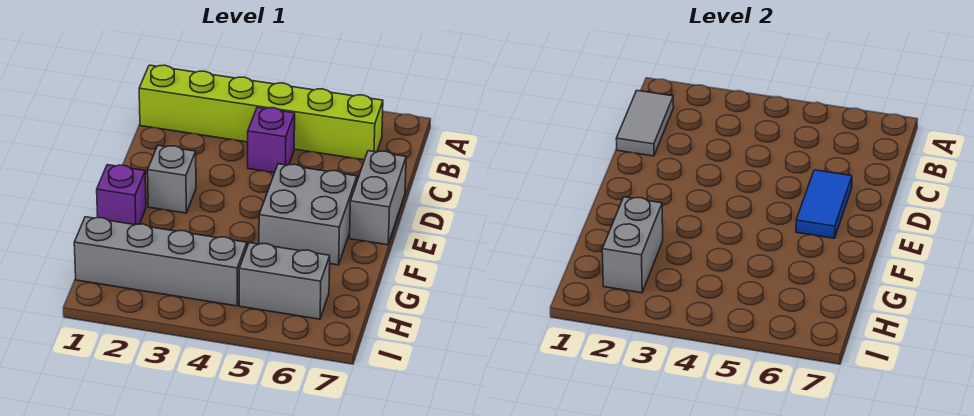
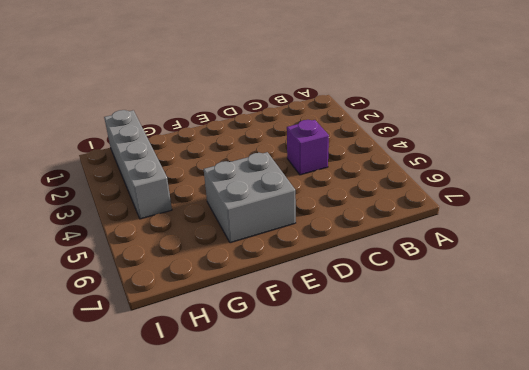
none -> lime 1x6 brick [139,65,383,160]
none -> grey 1x2 brick [350,151,406,245]

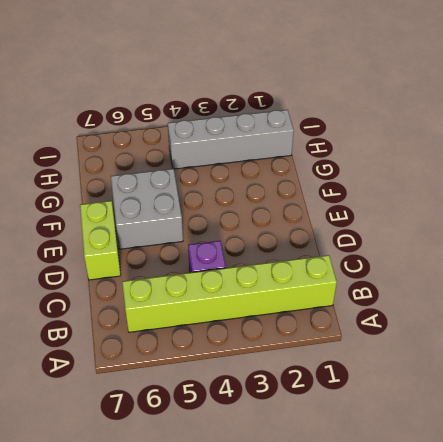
lime 1x2 brick [80,201,121,280] -> grey 1x2 brick [350,151,406,245]
none -> grey 1x1 brick [148,145,196,213]
none -> purple 1x1 brick [97,165,146,225]

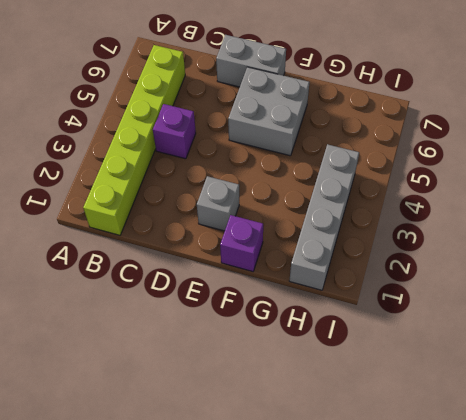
none -> grey 1x2 brick [239,243,330,319]
none -> grey 1x2 tile [616,90,674,156]

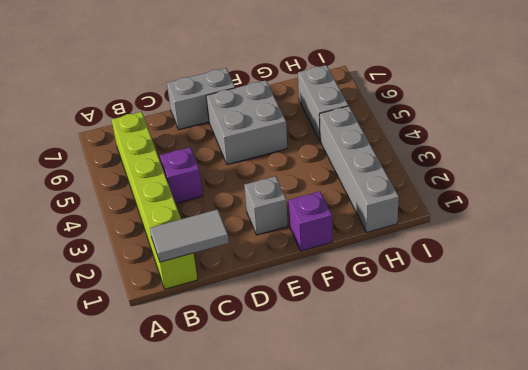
none -> blue 1x2 tile [796,170,852,238]
none -> grey 1x2 brick [602,197,663,293]

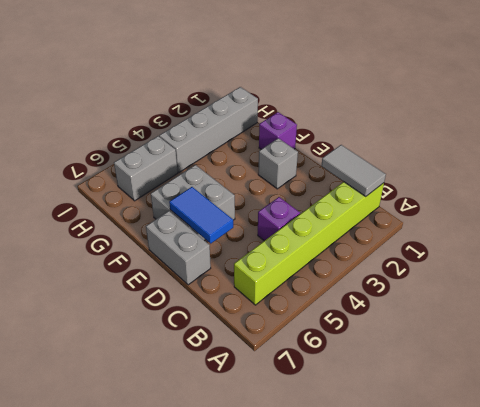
none -> grey 1x2 brick [602,197,663,293]

